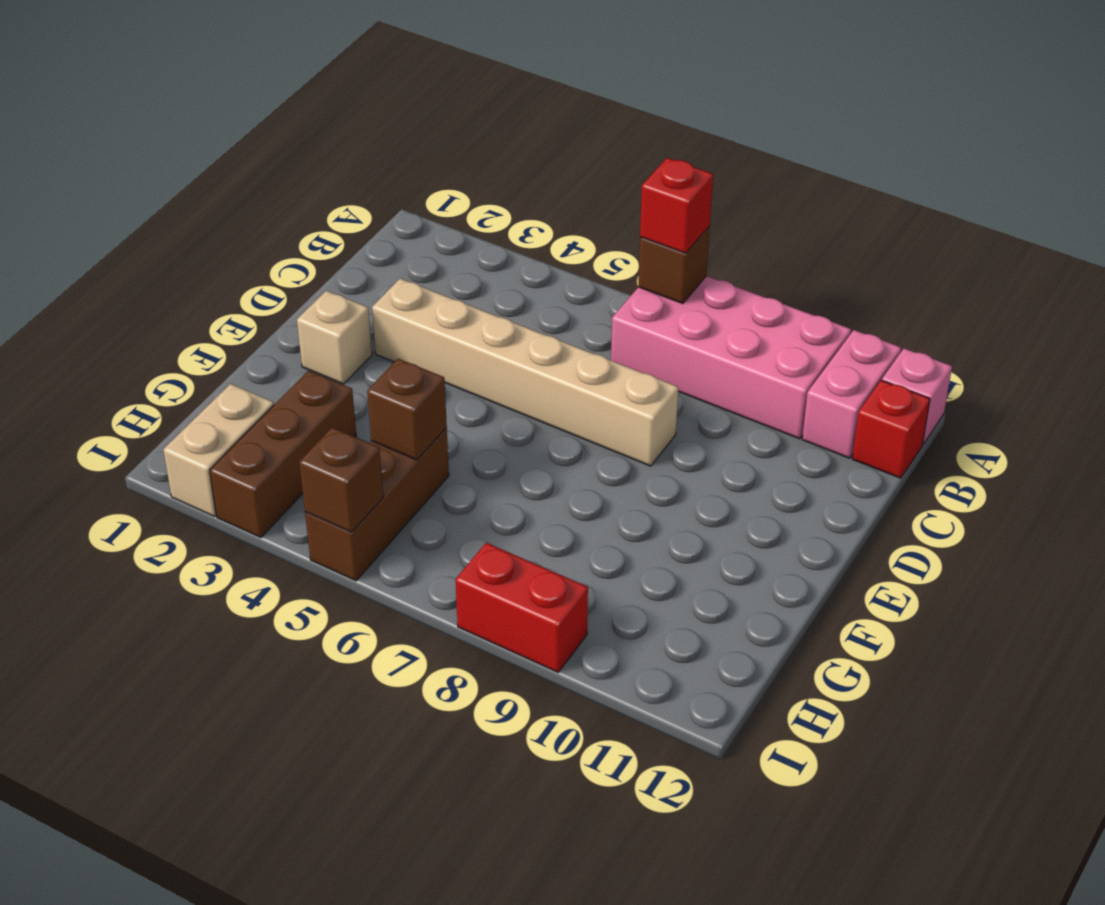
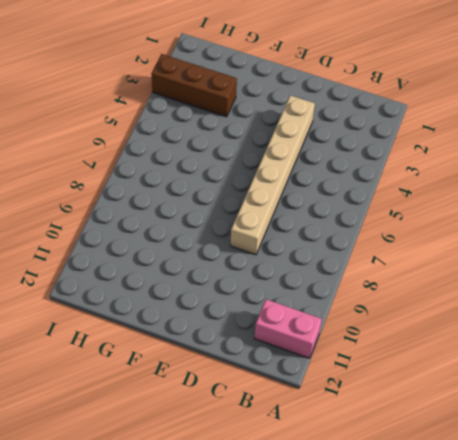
none -> pink 2x4 brick [611,276,851,439]
none -> pink 1x1 brick [882,348,952,444]
none -> red 1x1 brick [852,380,930,478]

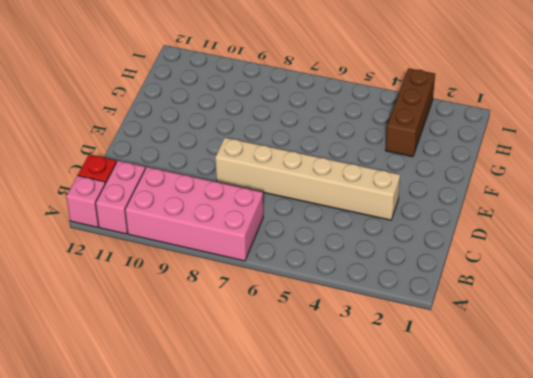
none -> tan 1x1 brick [297,291,372,384]
none -> brown 1x3 brick [305,428,449,581]
none -> tan 1x2 brick [163,384,274,517]

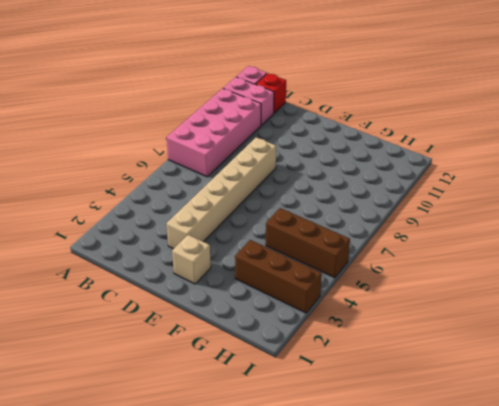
none -> tan 1x2 brick [163,384,274,517]
none -> red 1x2 brick [455,543,588,672]
none -> brown 1x1 brick [638,226,710,304]

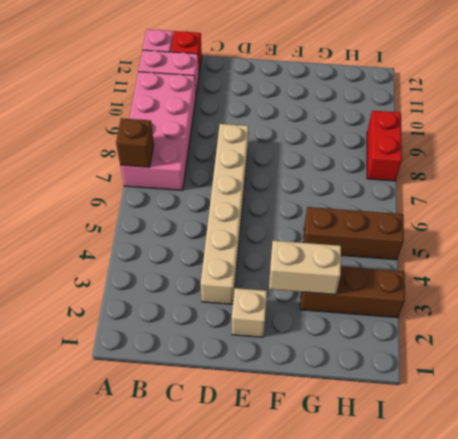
tan 1x2 brick [269,241,341,294] -> tan 1x2 brick moved to [163,384,274,517]
none -> brown 1x1 brick [367,359,447,460]
none -> brown 1x1 brick [299,427,383,532]
none -> red 1x1 brick [640,158,713,253]

